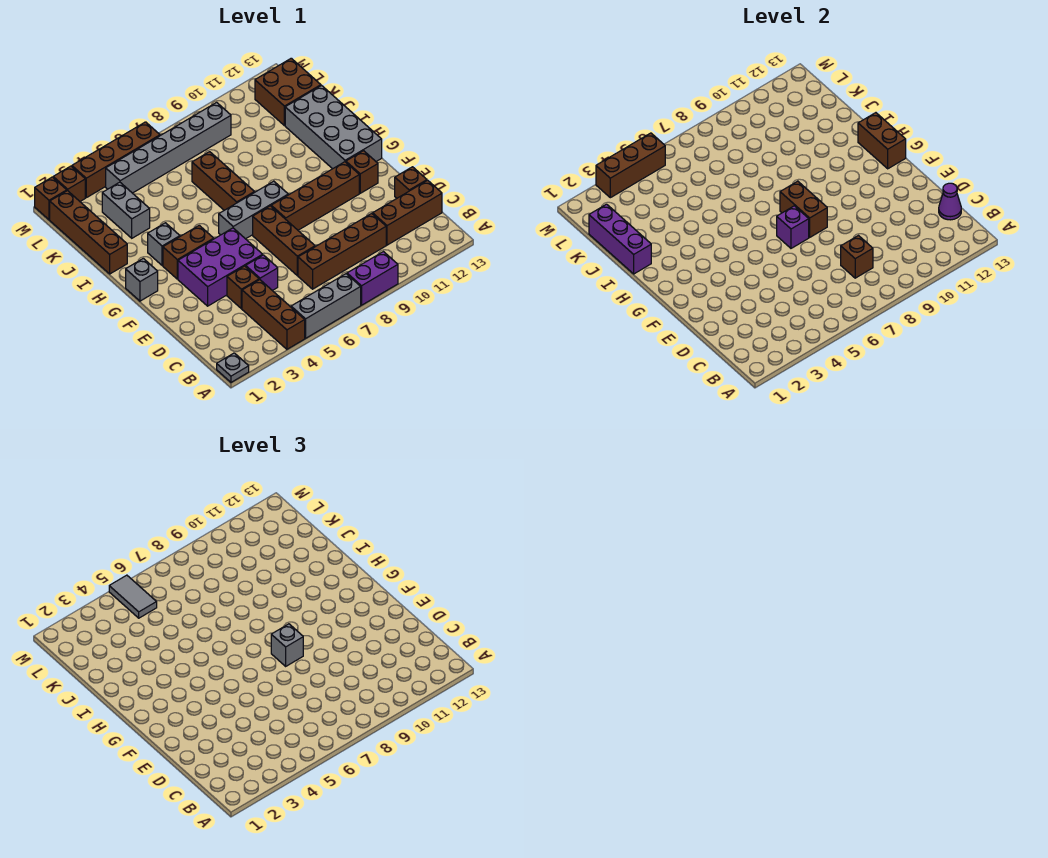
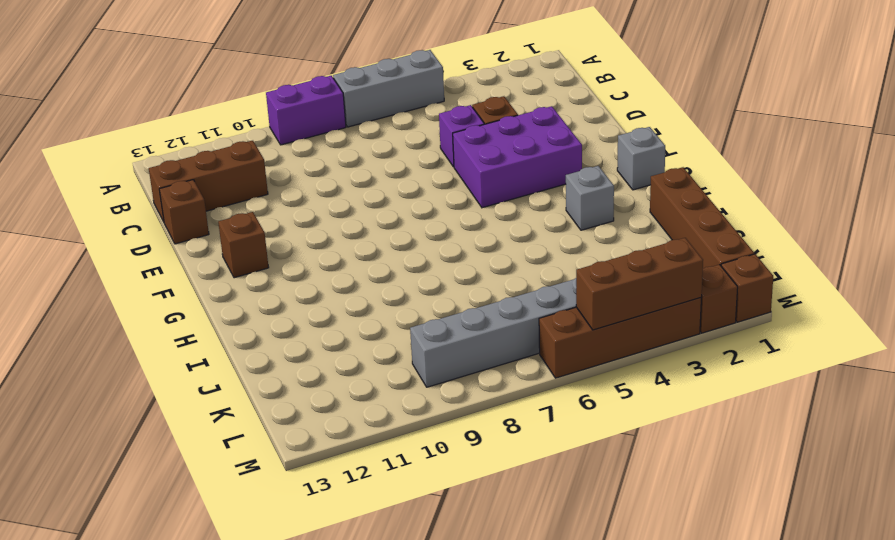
none -> grey 1x1 plate [217,353,249,382]
none -> brown 1x3 brick [242,280,305,349]
none -> brown 1x4 brick [298,213,386,289]
none -> brown 1x3 brick [253,206,315,276]

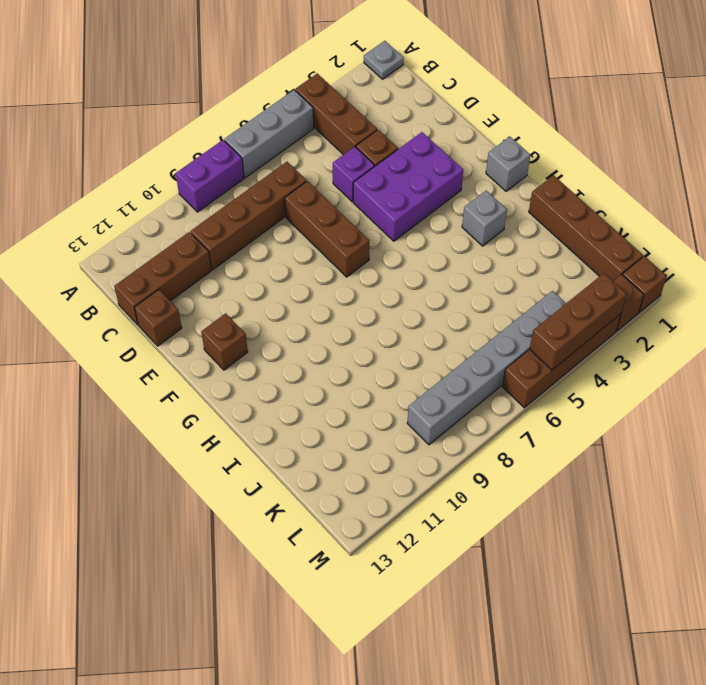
none -> brown 1x4 brick [271,162,359,230]
none -> brown 1x2 brick [163,225,214,279]
none -> grey 1x3 brick [219,181,288,239]
none -> grey 2x4 brick [285,86,382,169]

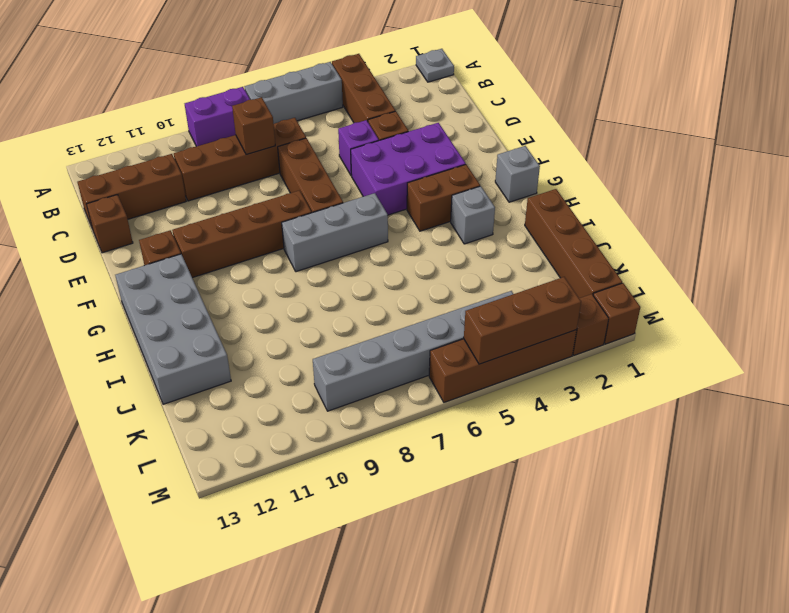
none -> brown 1x3 brick [192,152,254,210]
none -> grey 1x2 brick [102,182,150,238]
none -> brown 2x2 brick [255,58,321,126]
none -> purple 1x1 cone [939,183,961,220]

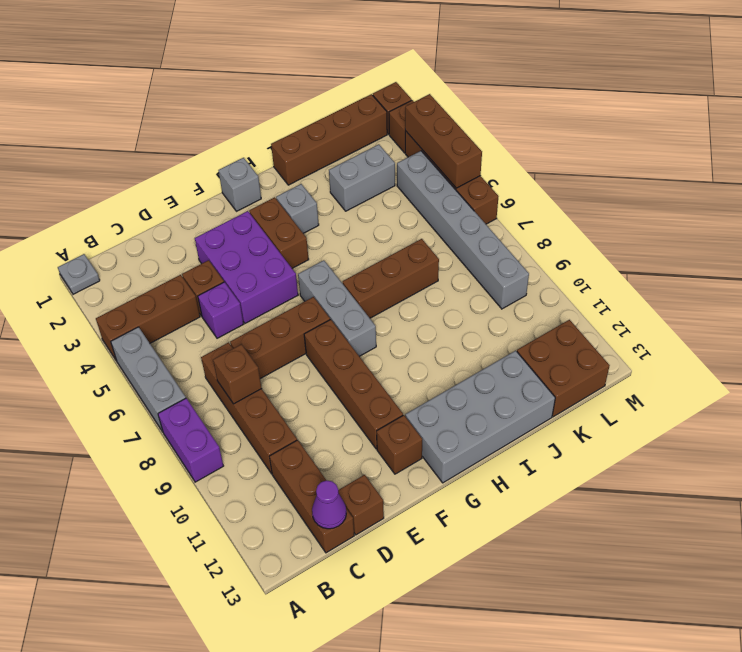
none -> purple 1x1 brick [777,206,809,248]
none -> brown 1x2 brick [780,181,827,237]
none -> brown 1x2 brick [858,113,906,169]
none -> purple 1x3 brick [589,204,651,274]

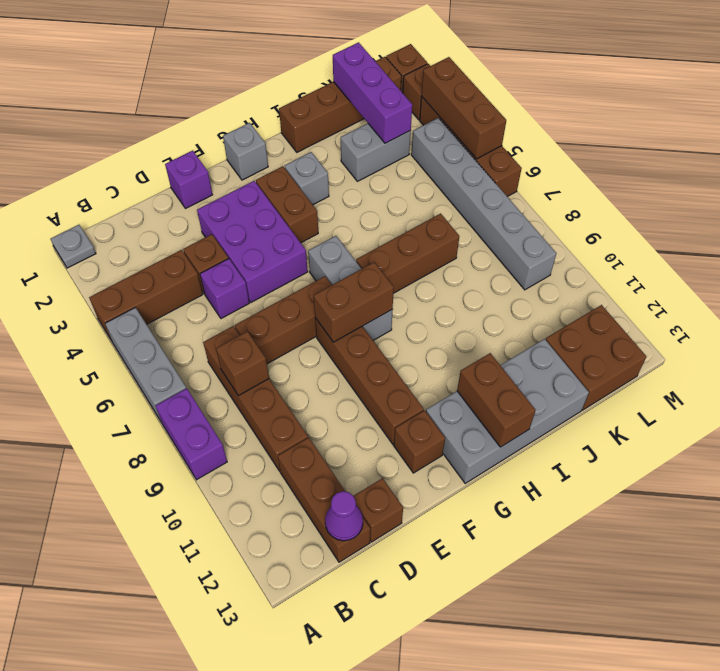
purple 1x1 brick [165,151,212,209] -> purple 1x1 brick moved to [777,206,809,248]
brown 1x2 brick [457,353,536,447] -> brown 1x2 brick turned to [858,113,906,169]
purple 1x3 brick [333,42,412,143] -> purple 1x3 brick turned to [589,204,651,274]
none -> grey 1x1 brick [271,624,303,666]
none -> grey 1x2 tile [109,575,157,618]

